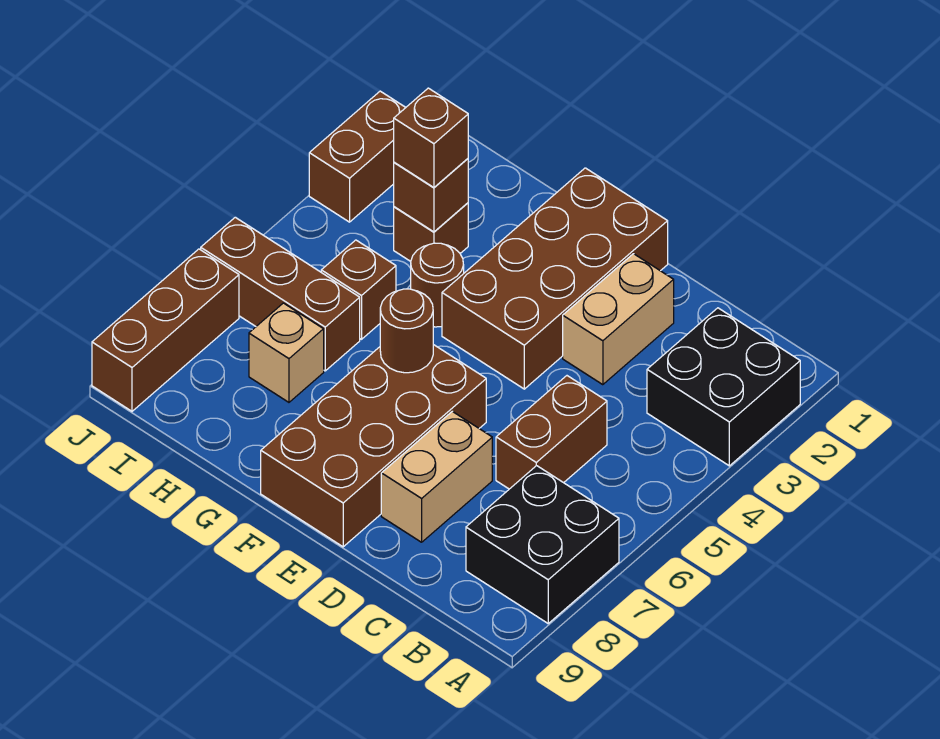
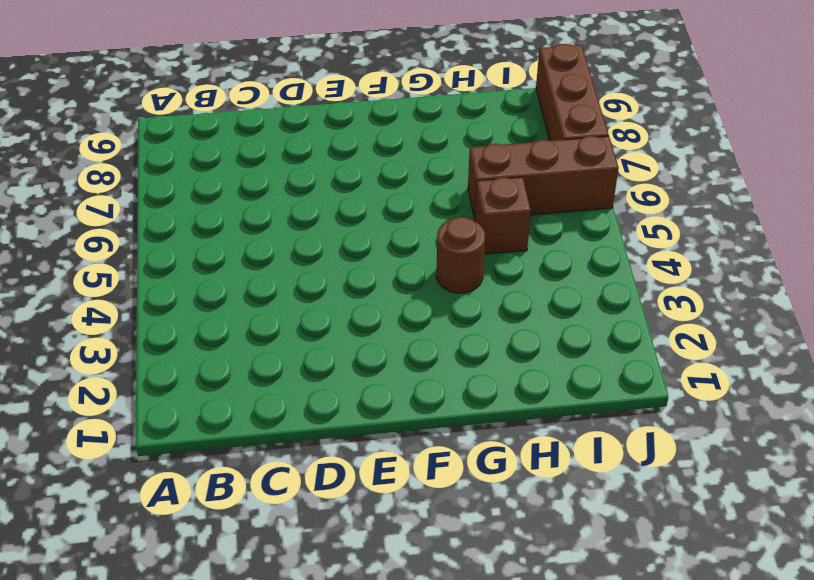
none -> black 2x2 brick [647,308,800,466]
none -> black 2x2 brick [466,466,619,623]
none -> brown 1x2 brick [496,376,607,489]

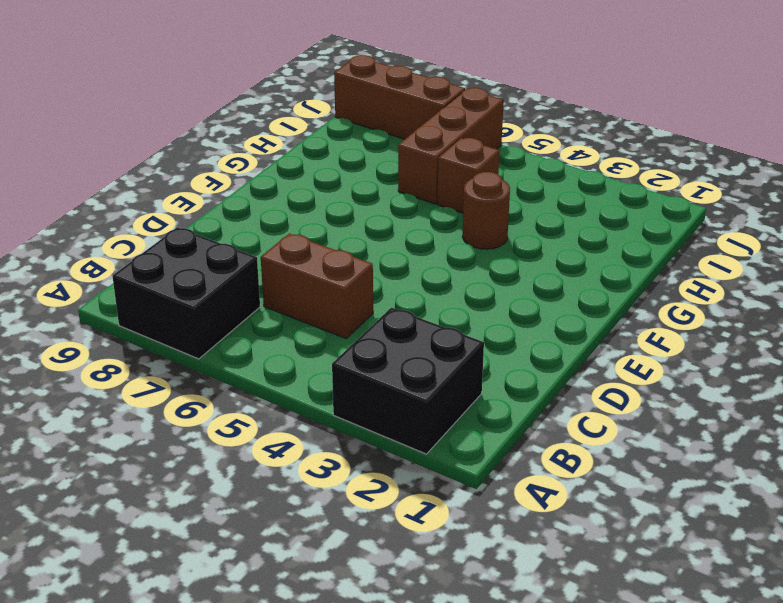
none -> tan 1x2 brick [563,254,674,385]
none -> tan 1x2 brick [381,411,492,542]
none -> brown 2x4 brick [442,168,668,389]

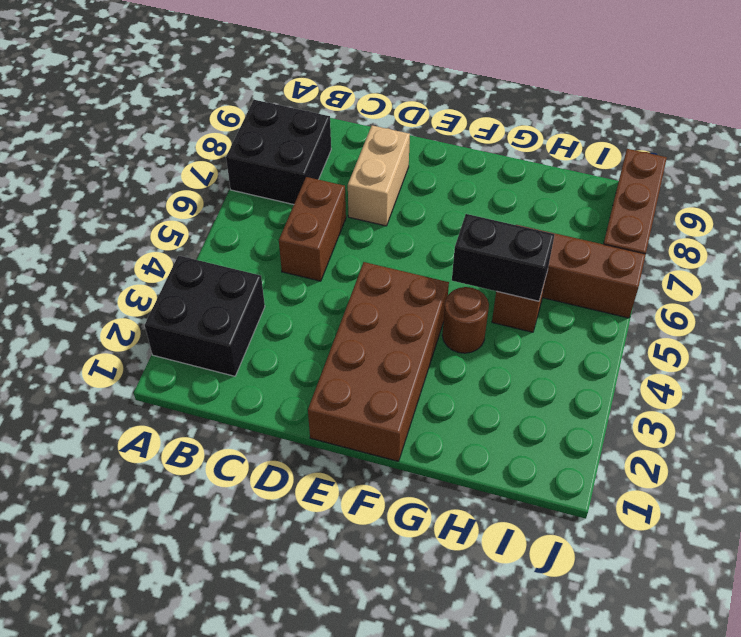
black 1x2 brick [452,214,555,301] -> none
none -> tan 1x2 brick [563,254,674,385]
none -> brown 2x4 brick [261,345,486,547]
none -> brown 1x1 brick [394,203,468,261]

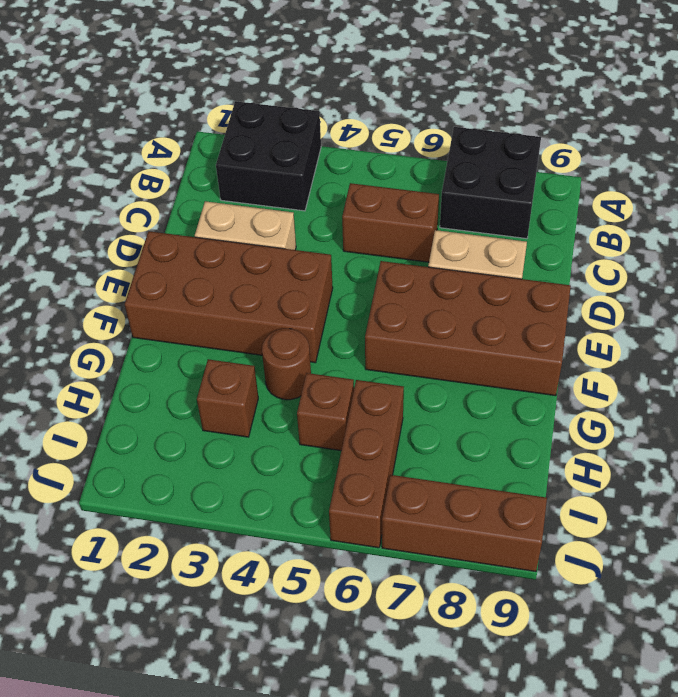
none -> tan 1x1 brick [249,303,324,402]
none -> brown 1x2 brick [309,91,406,222]
none -> brown 1x1 round brick [380,289,433,373]

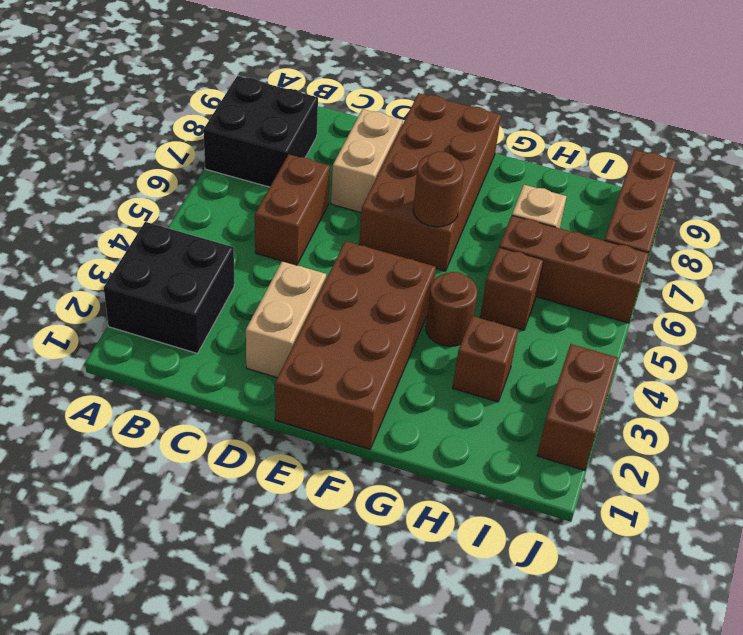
none -> brown 1x1 brick [394,159,468,232]
none -> brown 1x1 brick [394,88,468,187]

